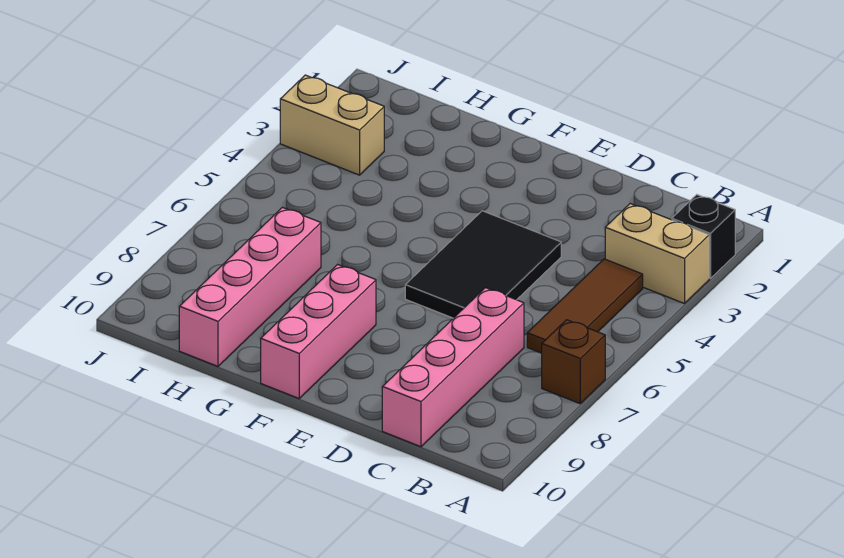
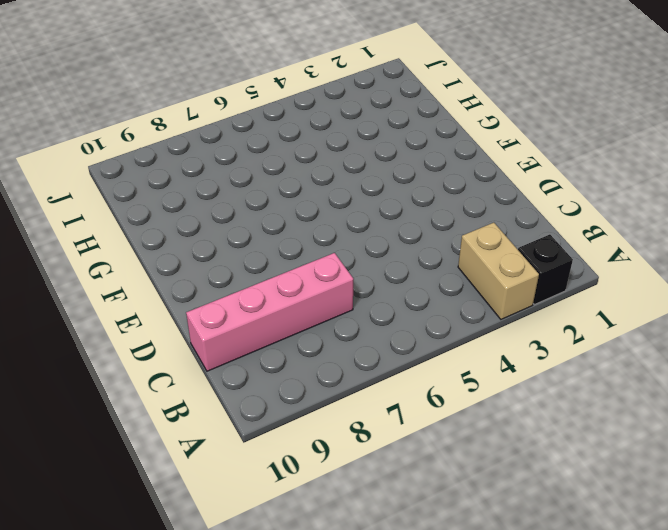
none -> brown 1x1 brick [542,320,605,403]
none -> brown 1x3 tile [527,259,643,353]

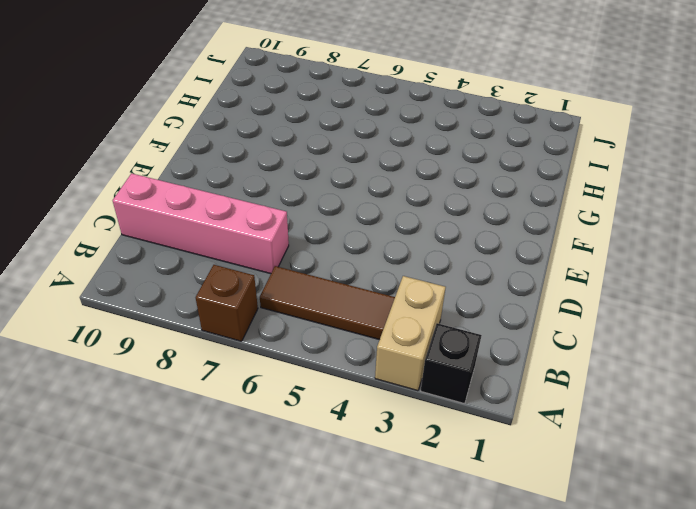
none -> black 2x3 tile [405,211,561,318]
none -> pink 1x3 brick [261,265,376,398]

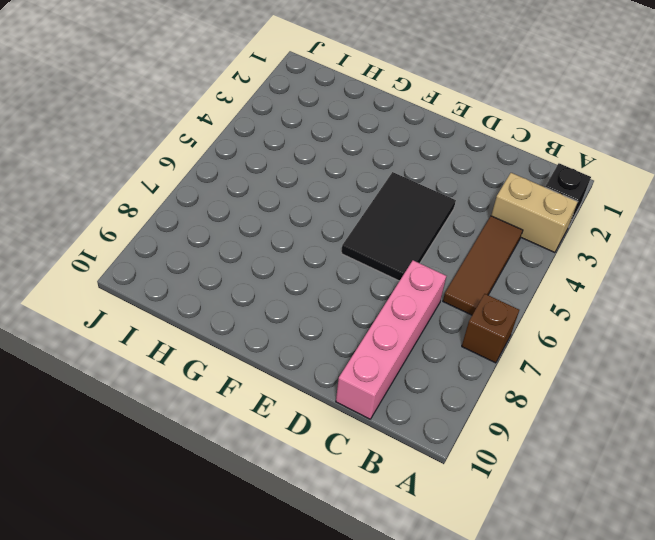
none -> pink 1x3 brick [261,265,376,398]
none -> pink 1x4 brick [179,207,321,366]

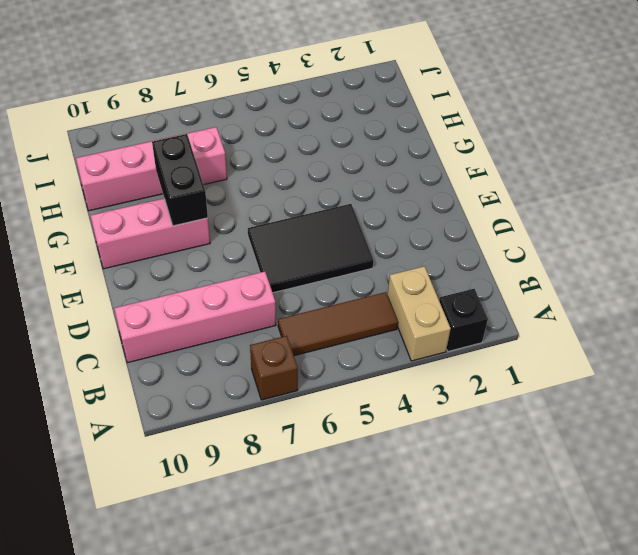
black 1x2 brick [152,134,208,226] -> none
none -> tan 1x2 brick [280,75,384,175]

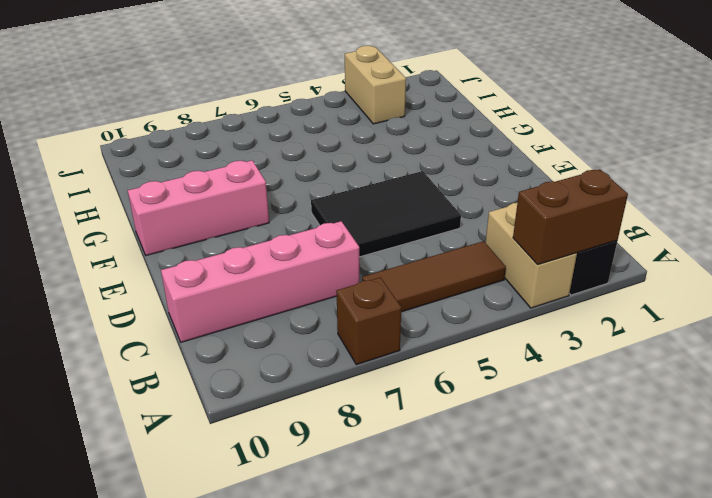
brown 1x2 brick [513,169,628,264] -> none
none -> pink 1x4 brick [179,207,321,366]

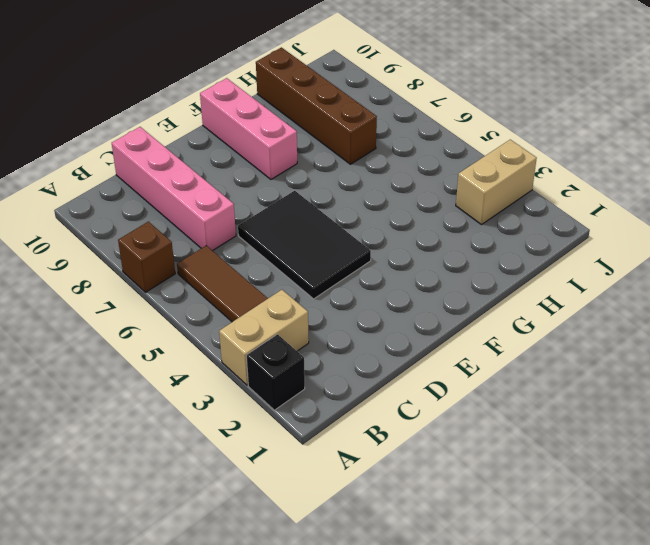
brown 1x4 brick [256,47,377,164] -> pink 1x4 brick [179,207,321,366]

